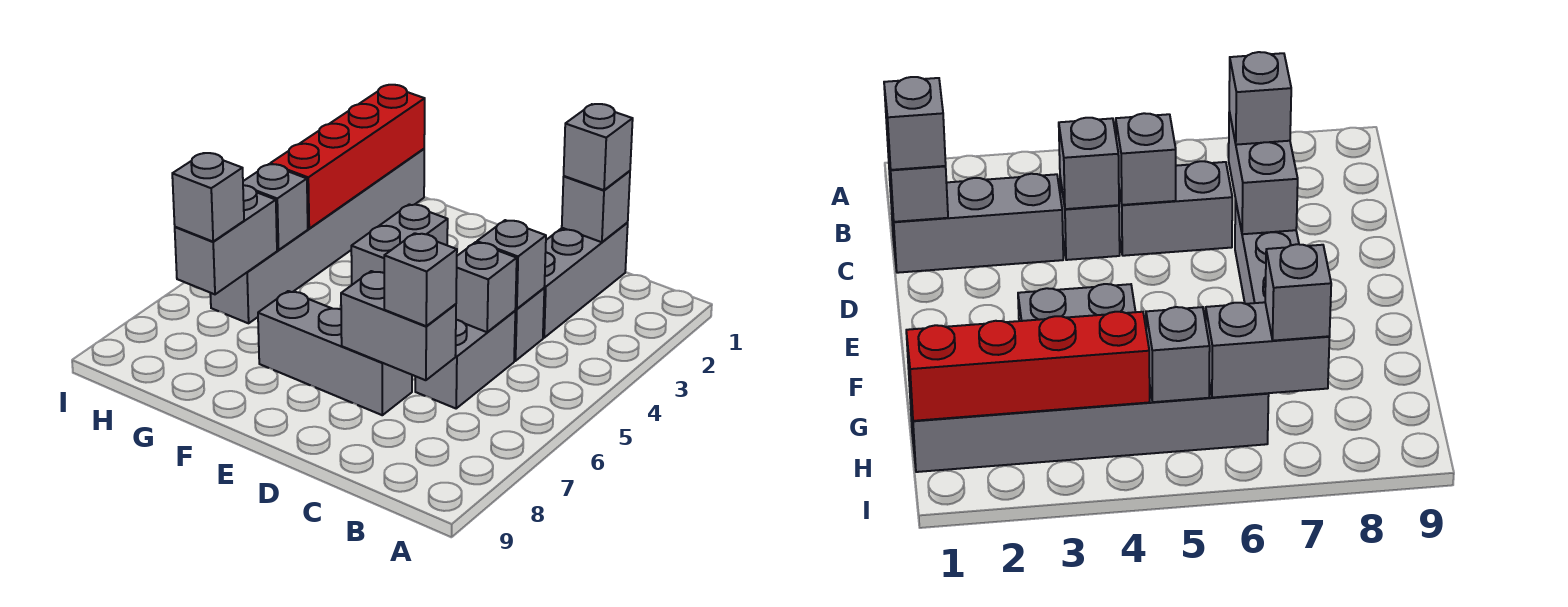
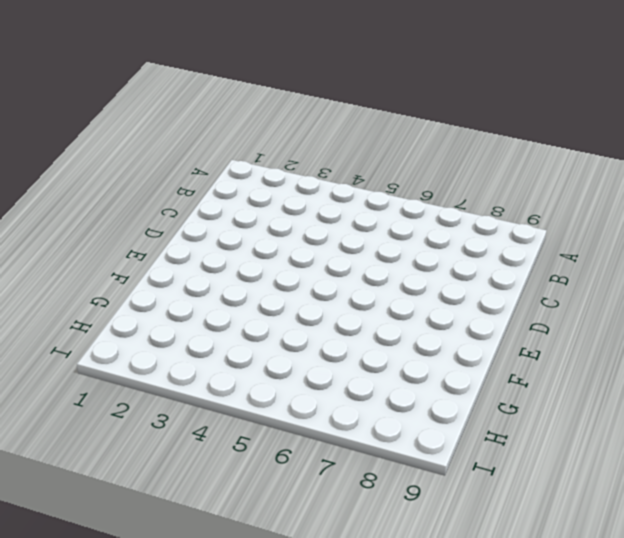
none -> grey 1x3 brick [543,223,628,338]
none -> grey 1x1 brick [514,288,544,361]
none -> grey 1x2 brick [415,311,515,408]

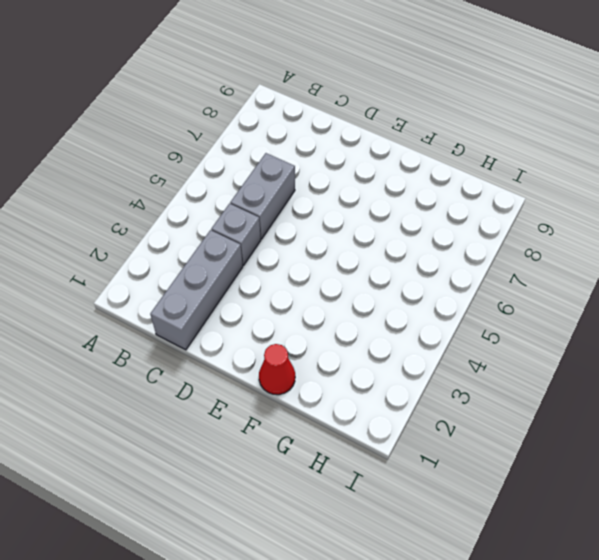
red 1x1 cone [259,344,295,395] -> none
none -> grey 1x3 brick [258,291,412,415]
none -> grey 1x2 brick [351,204,448,285]
none -> grey 1x6 brick [210,149,424,323]

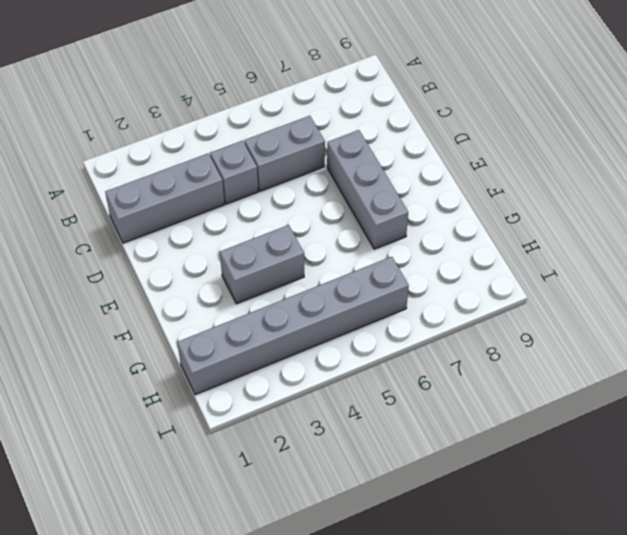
none -> grey 1x1 brick [562,171,630,242]
none -> grey 1x1 brick [477,220,546,309]
none -> grey 1x1 brick [456,242,517,332]

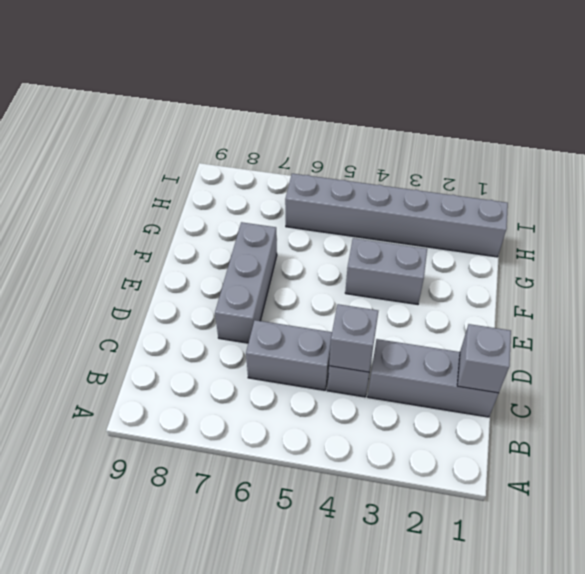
none -> grey 1x1 brick [456,242,517,332]
none -> grey 1x2 brick [341,271,456,380]
none -> red 1x4 brick [270,85,425,229]

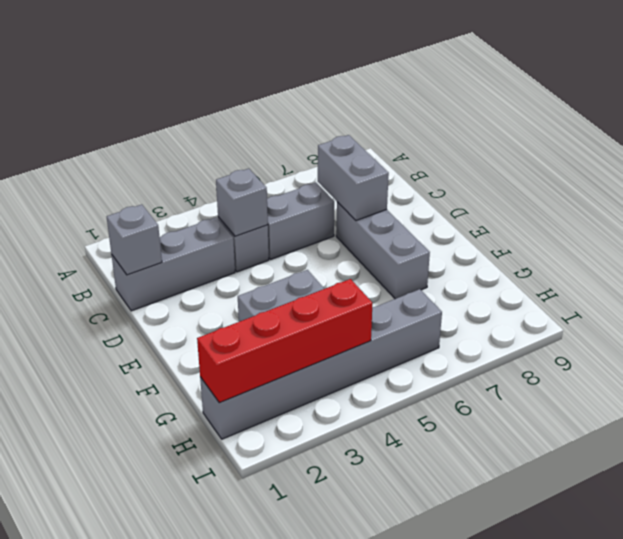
none -> grey 1x1 brick [456,242,517,332]
none -> grey 1x1 brick [243,164,308,250]
none -> grey 1x2 brick [175,185,277,294]

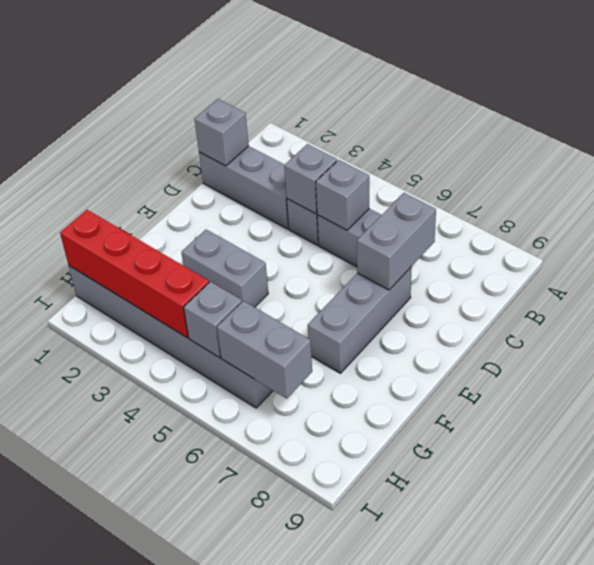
none -> grey 1x1 brick [564,104,633,190]
none -> grey 1x1 brick [384,233,457,326]
none -> grey 1x1 brick [172,153,244,242]

